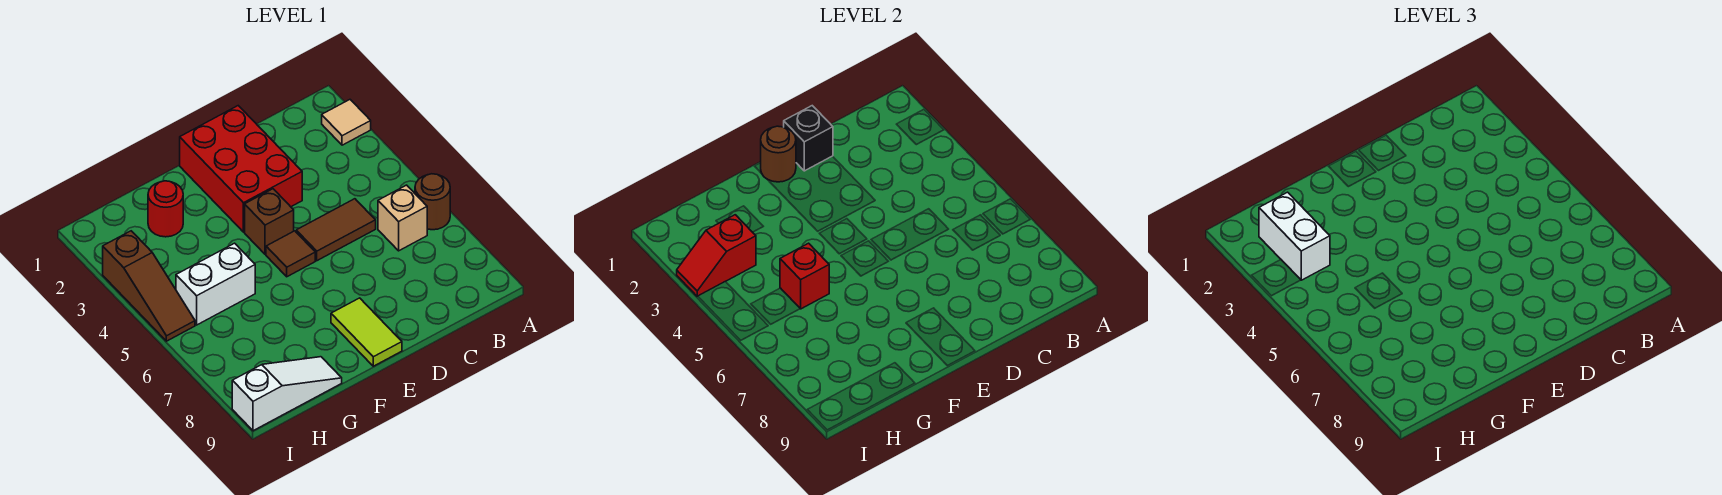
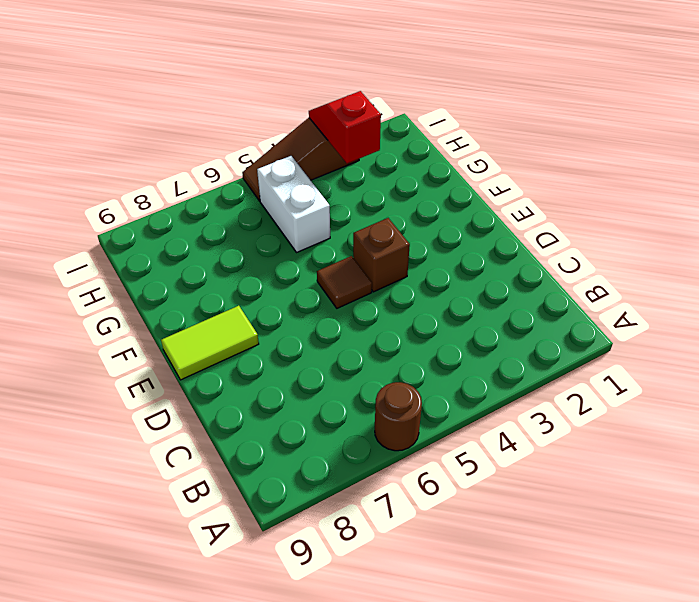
none -> tan 1x1 tile [322,100,371,145]
none -> tan 1x1 brick [378,185,427,251]
none -> brown 1x2 tile [296,199,376,261]

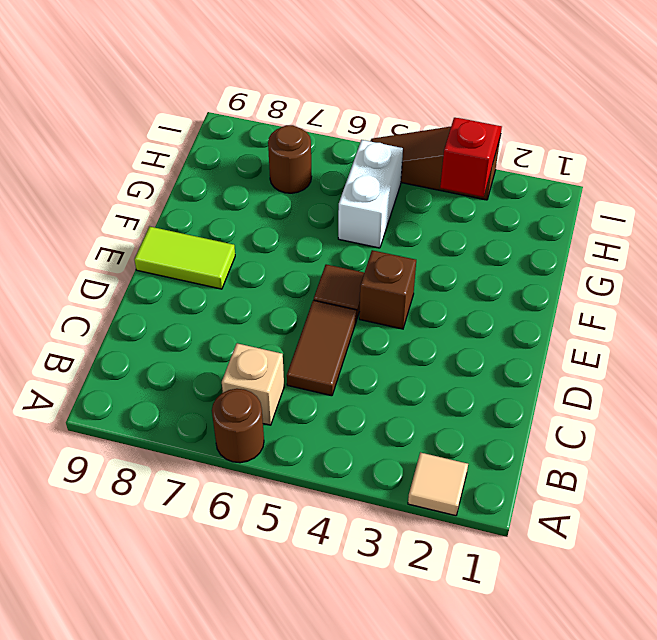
brown 1x1 round brick [268,125,312,193] -> brown 1x1 round brick moved to [761,126,796,182]
none -> red 2x3 brick [180,106,302,232]
none -> red 1x1 round brick [148,181,183,237]
none -> white 1x3 slope [232,357,342,431]

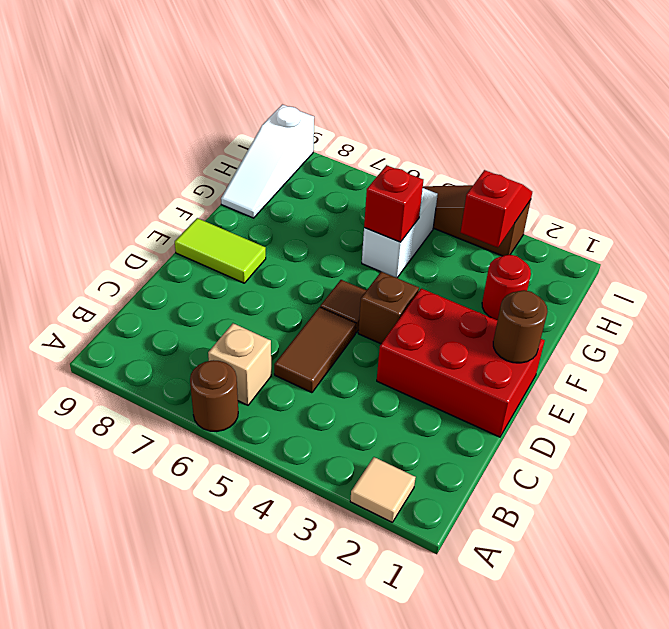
none -> black 1x1 brick [784,106,833,171]
none -> white 1x2 brick [1259,192,1330,280]

